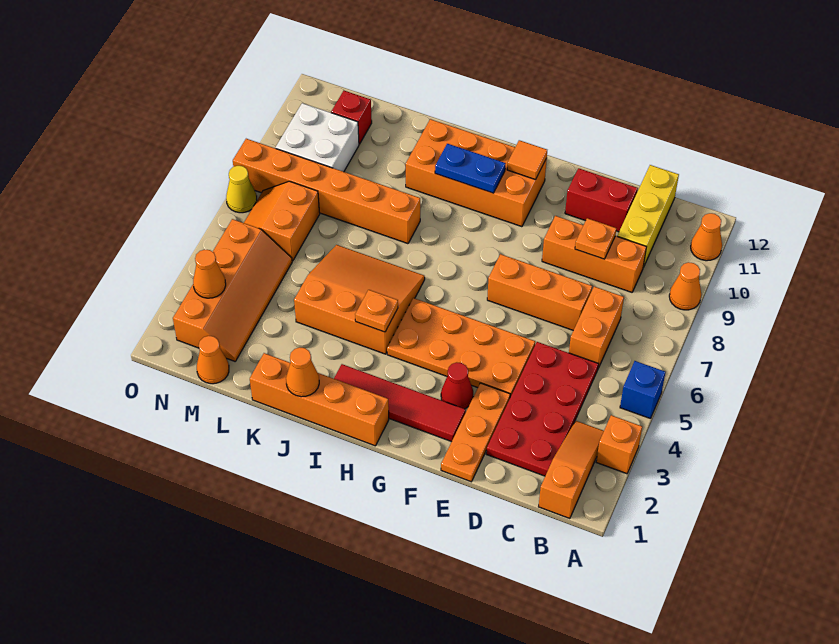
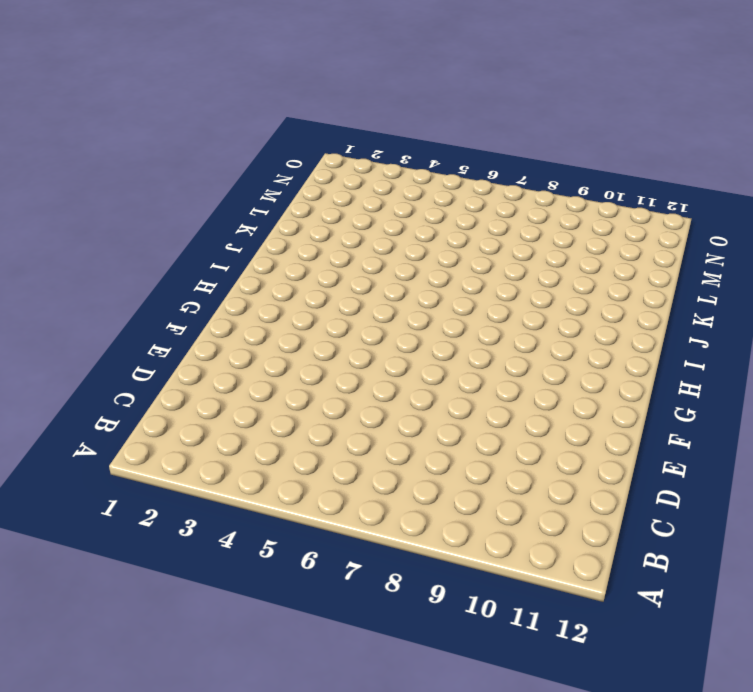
none -> orange 1x1 brick [596,415,642,474]
none -> blue 1x1 brick [620,361,665,419]
none -> orange 1x1 cone [669,262,701,310]
none -> orange 1x1 cone [691,213,722,261]

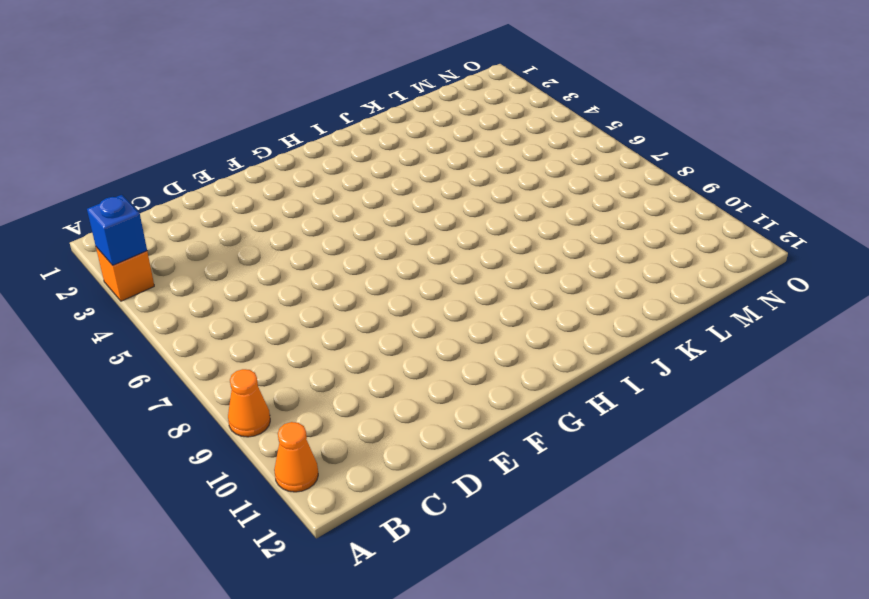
blue 1x1 brick [87,195,147,265] -> blue 1x1 brick moved to [620,361,665,419]
none -> orange 1x3 slope [539,421,604,519]
none -> red 2x4 plate [486,342,598,476]
none -> orange 1x2 brick [569,287,624,368]
none -> orange 1x3 brick [542,216,646,292]

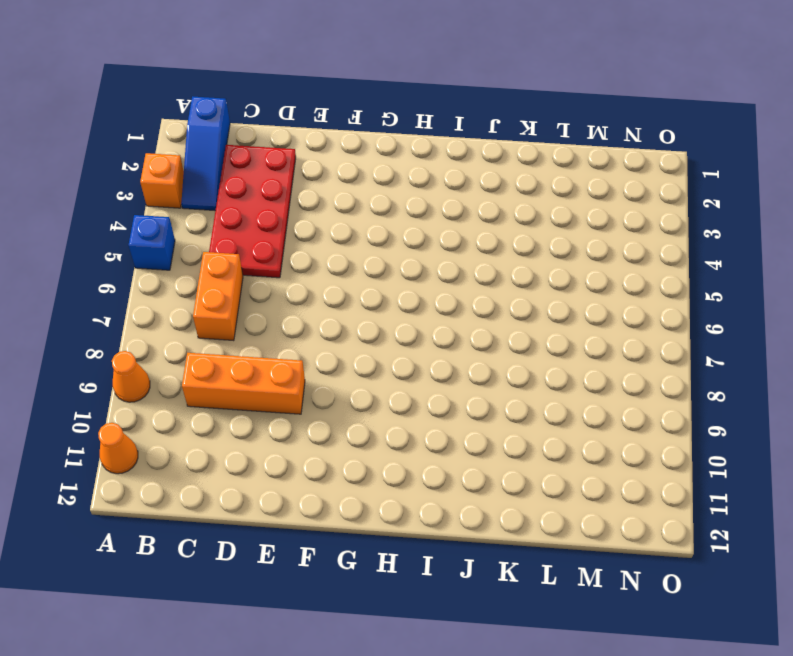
blue 1x3 slope [181,96,230,211] -> orange 1x3 slope [539,421,604,519]
none -> yellow 1x3 brick [617,165,679,267]
none -> orange 1x3 brick [487,254,592,330]
none -> red 1x2 brick [565,168,638,232]
none -> orange 1x3 plate [441,383,510,482]

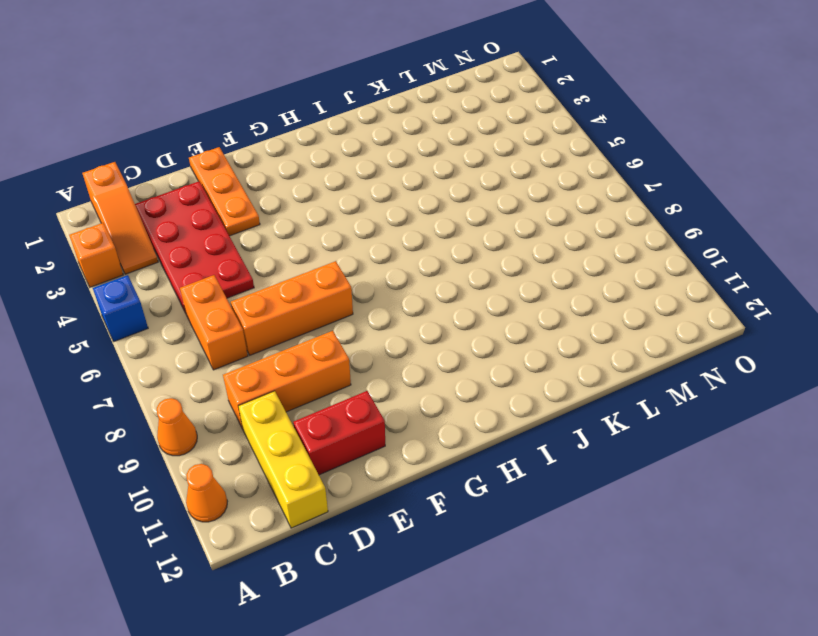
none -> orange 2x4 plate [387,298,535,397]
none -> red 1x4 tile [334,364,466,442]
none -> red 1x1 cone [441,362,473,409]
none -> orange 2x4 brick [406,119,547,227]

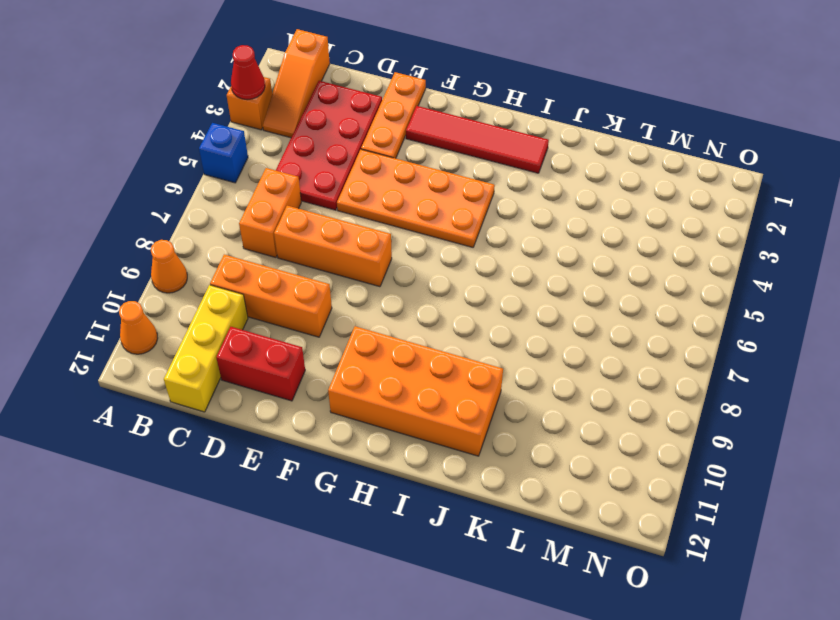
red 1x1 cone [231,45,265,100] -> red 1x1 cone moved to [441,362,473,409]
none -> orange 1x4 brick [250,353,389,446]
none -> orange 3x3 slope [294,245,425,354]
none -> orange 1x6 brick [233,139,420,244]
none -> orange 1x1 cone [197,336,229,384]

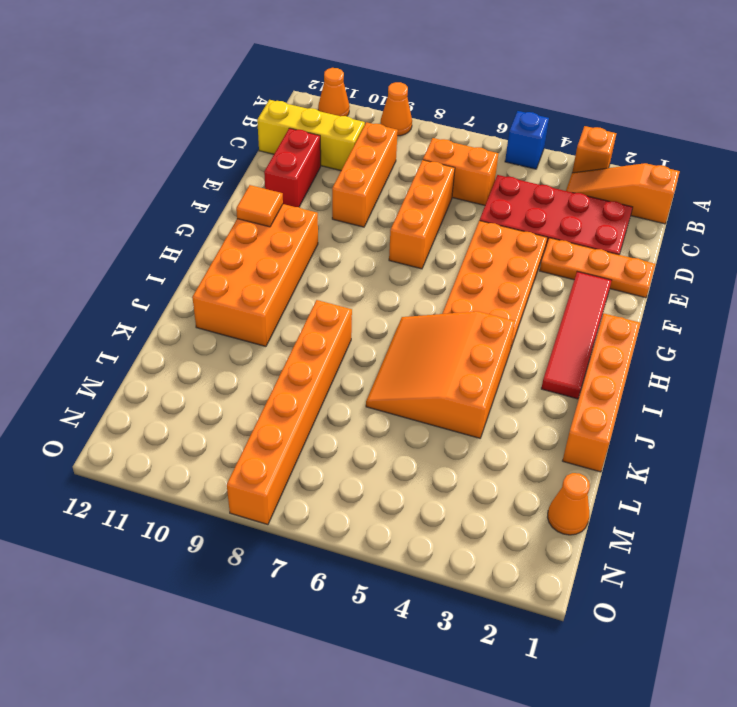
none -> red 1x1 cone [441,362,473,409]
none -> orange 2x4 slope [173,219,292,361]
none -> orange 2x2 slope [244,181,320,261]
none -> white 2x2 brick [276,103,359,172]

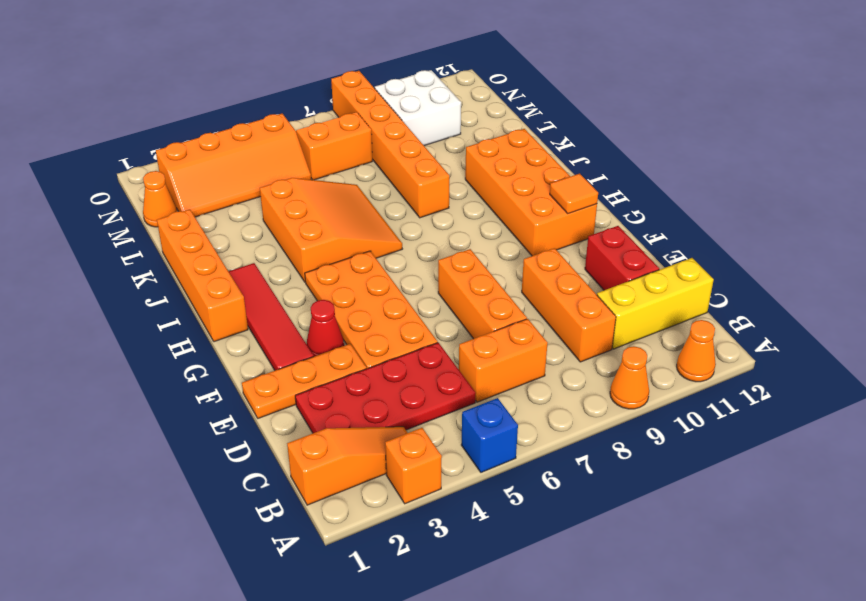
none -> red 1x1 brick [331,91,372,144]
none -> yellow 1x1 cone [226,166,257,213]
none -> orange 1x1 plate [575,218,616,259]
none -> blue 1x2 plate [435,144,506,193]

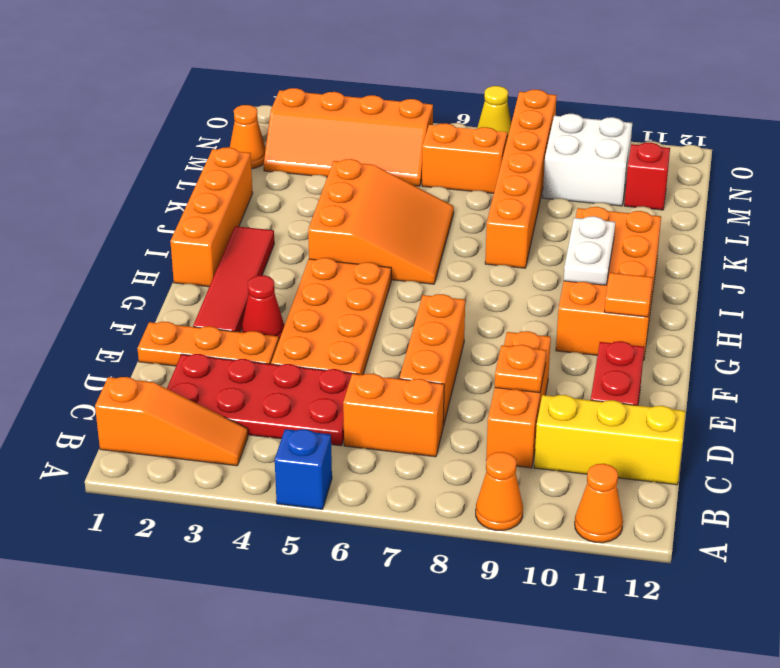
white 1x2 plate [564,216,615,285] -> blue 1x2 plate [435,144,506,193]
none -> orange 1x1 brick [596,415,642,474]
none -> orange 1x1 plate [355,290,398,332]
none -> orange 1x1 cone [286,347,319,397]
none -> orange 1x1 cone [193,250,226,298]

